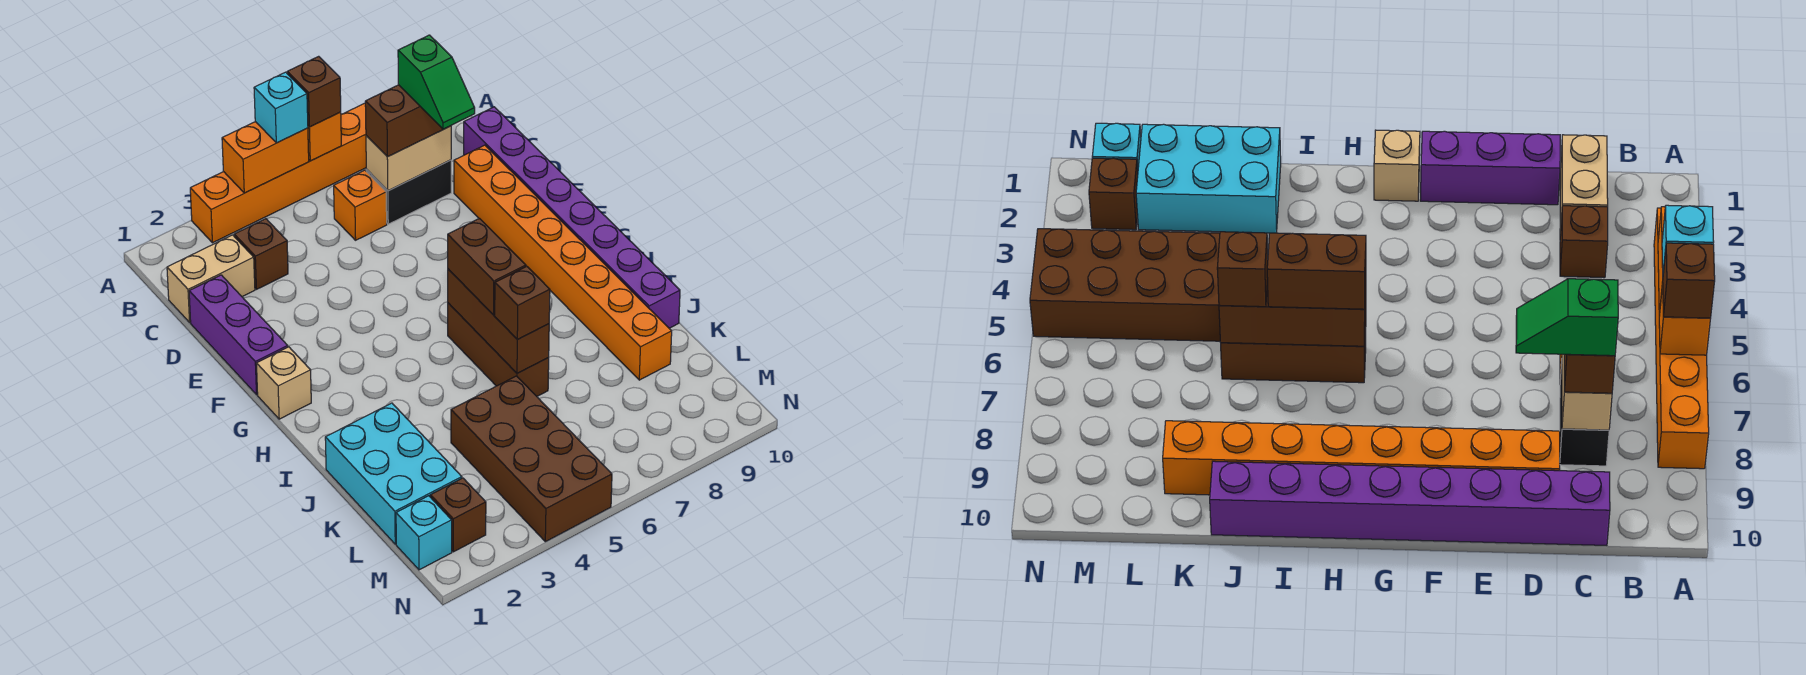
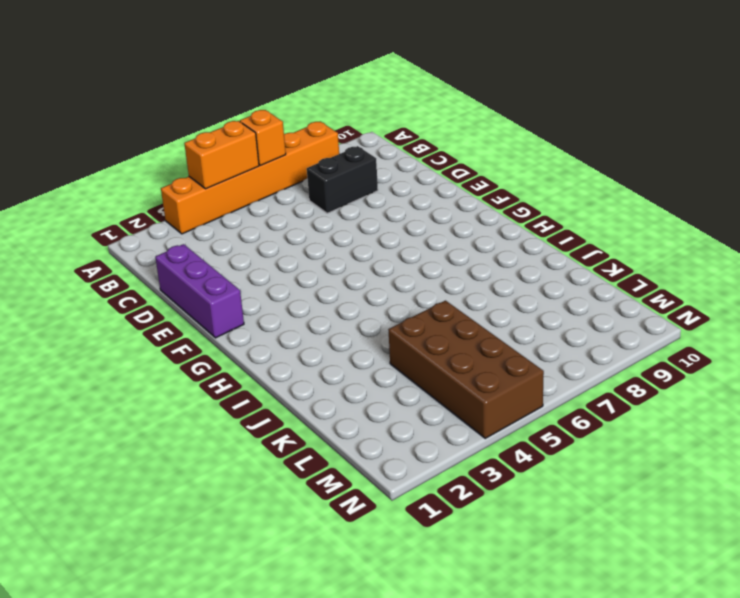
none -> tan 1x2 brick [167,235,255,322]
none -> brown 1x1 brick [234,219,288,289]
none -> orange 1x1 brick [334,170,387,240]

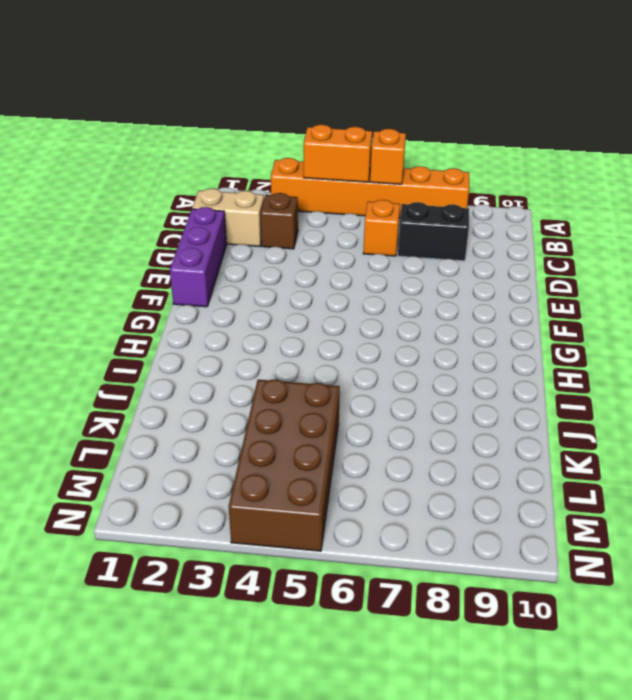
none -> purple 1x8 brick [464,107,680,328]
none -> orange 1x8 brick [454,145,672,380]
none -> tan 1x1 brick [256,347,311,419]

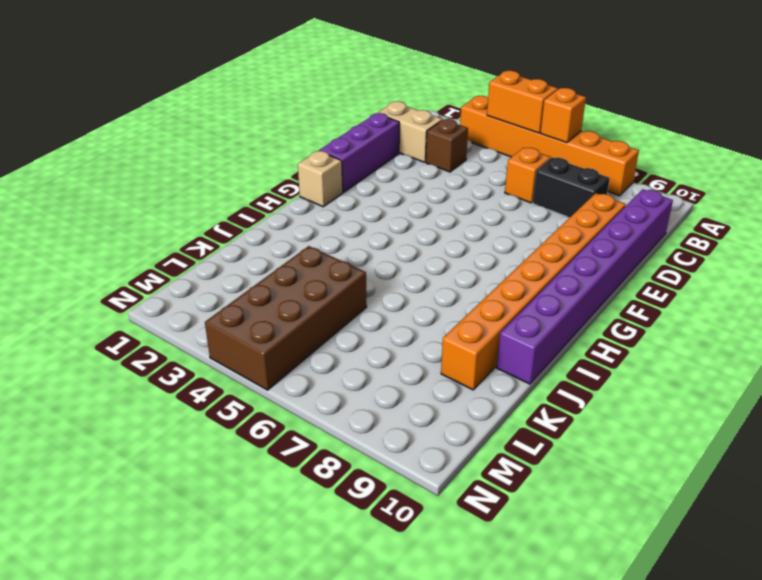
none -> brown 1x3 brick [448,303,549,396]
none -> cyan 2x3 brick [325,403,462,544]
none -> cyan 1x1 brick [396,496,452,570]

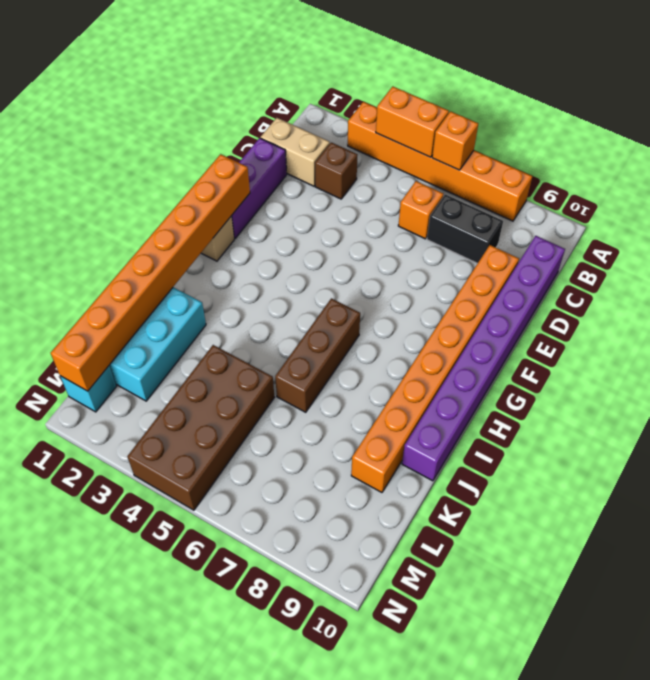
orange 1x8 brick [51,154,250,391] -> none
none -> brown 1x1 brick [430,478,486,552]
none -> tan 1x2 brick [366,126,451,191]
none -> brown 1x3 brick [448,269,549,373]

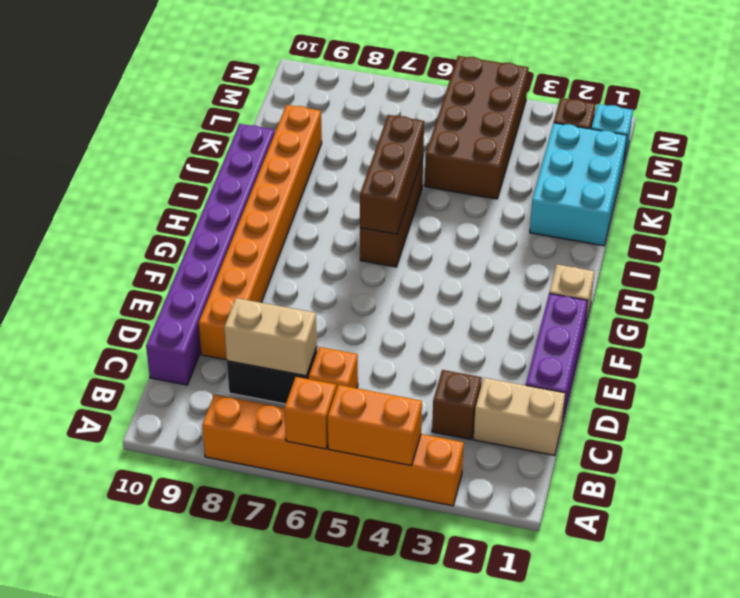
none -> cyan 1x1 brick [254,72,308,143]
none -> brown 1x1 brick [287,56,341,127]
none -> brown 1x2 brick [365,85,443,157]

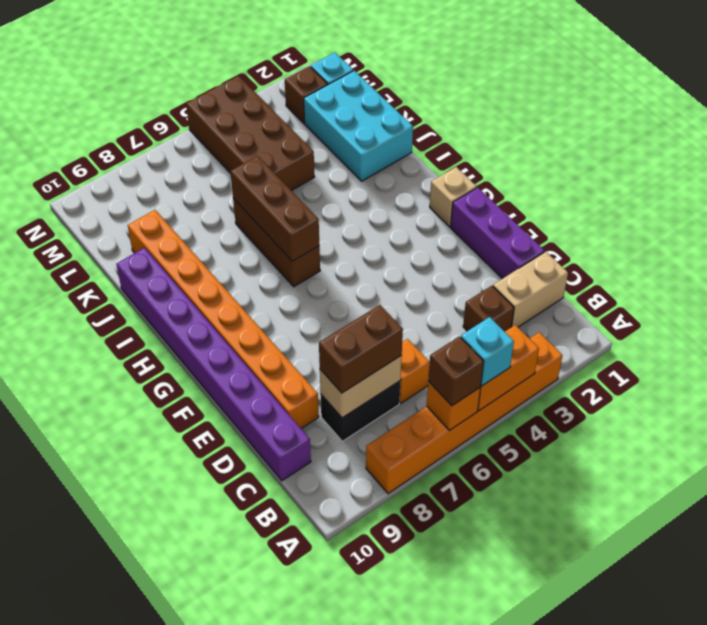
none -> brown 1x2 brick [448,218,526,315]
none -> brown 1x1 brick [495,266,550,340]
none -> green 1x2 slope [398,35,475,129]

